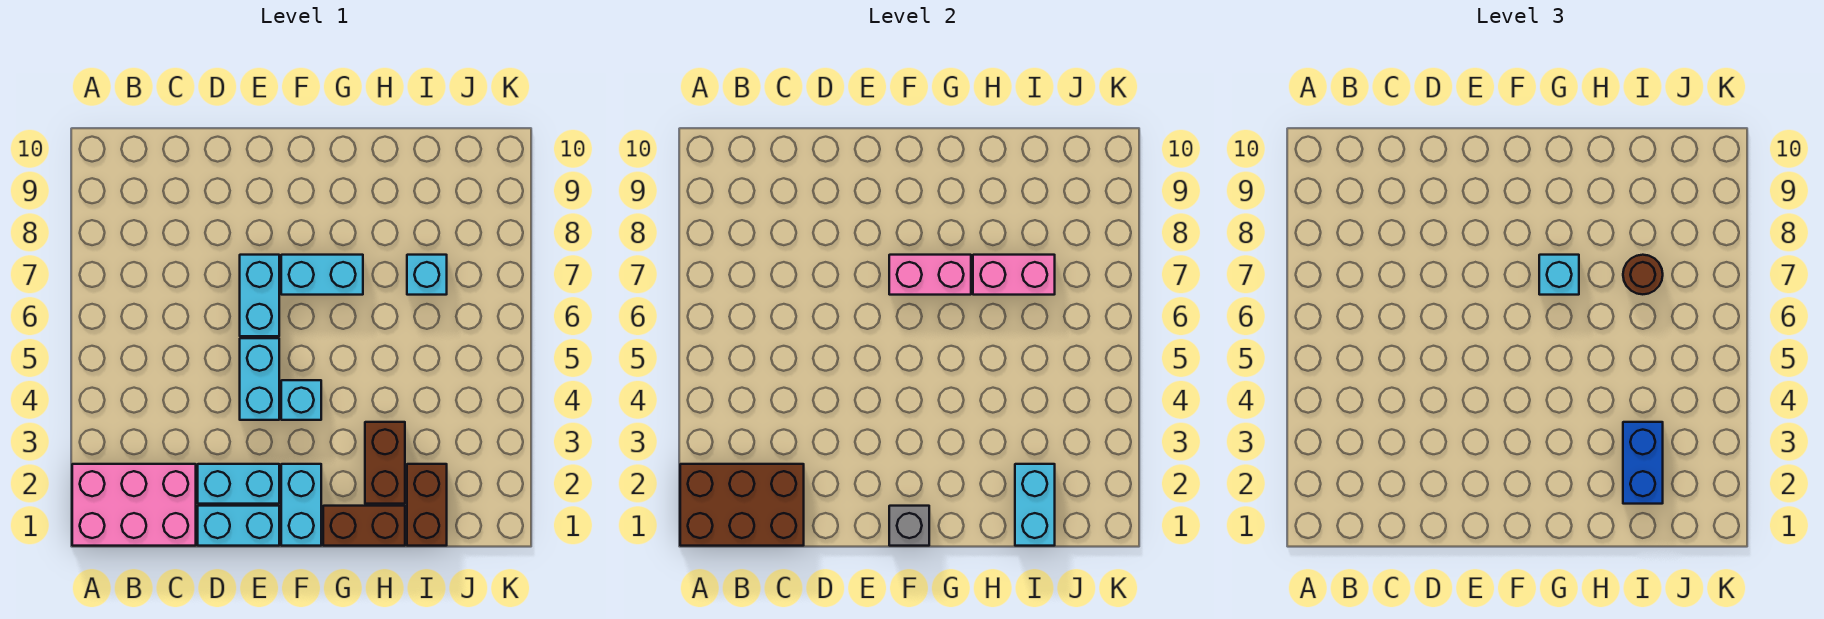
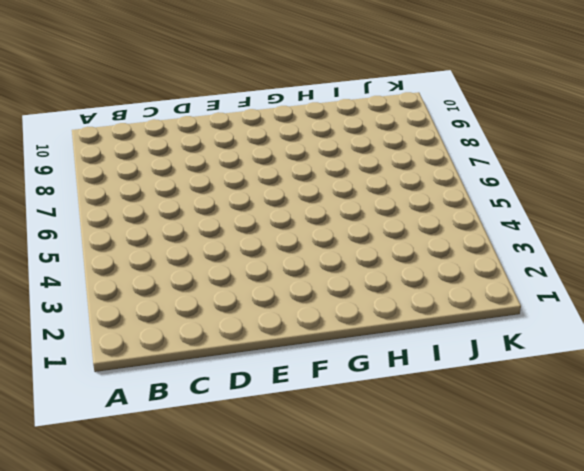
none -> pink 2x3 brick [72,464,196,546]
none -> cyan 1x2 brick [198,506,279,546]
none -> cyan 1x2 brick [198,464,279,504]

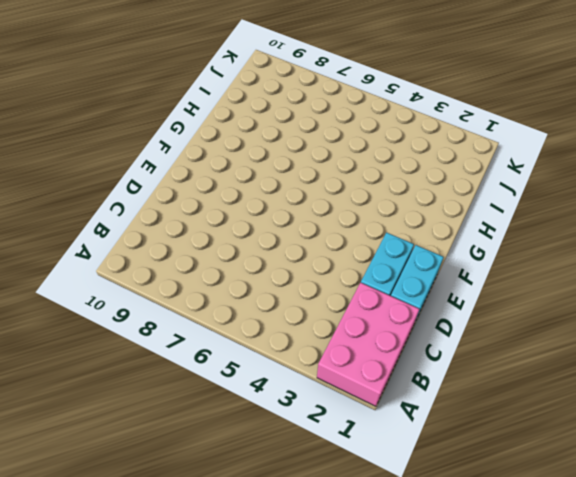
none -> cyan 1x2 brick [240,338,279,420]
none -> cyan 1x2 brick [240,255,279,336]
none -> cyan 1x2 brick [281,464,321,546]

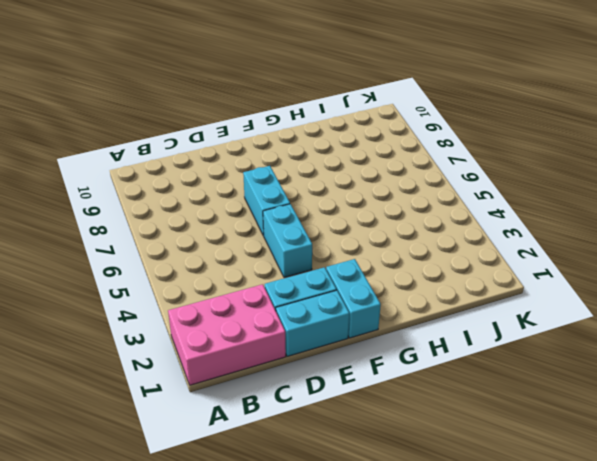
none -> cyan 1x1 brick [281,380,321,420]
none -> cyan 1x2 brick [281,255,363,295]
none -> brown 1x2 brick [323,506,405,546]

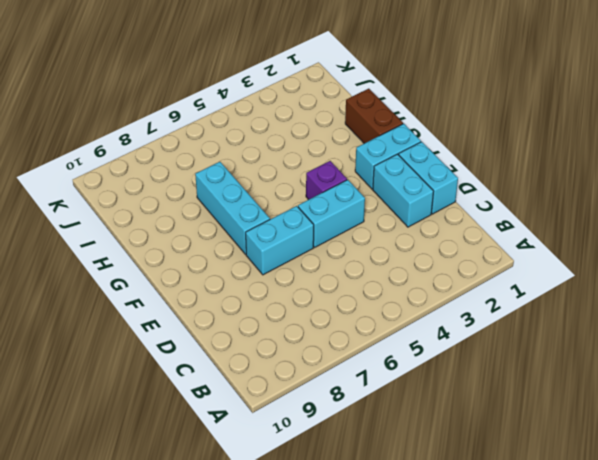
purple 1x1 brick [306,161,347,200] -> cyan 1x1 brick [281,380,321,420]
cyan 1x3 brick [195,162,270,254] -> cyan 1x2 brick [281,255,363,295]
none -> pink 2x3 brick [72,464,196,546]
none -> brown 1x2 brick [365,422,405,504]
none -> brown 1x2 brick [407,464,447,546]

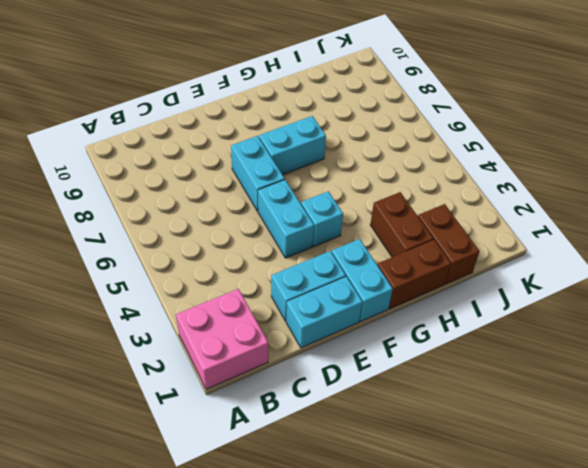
pink 2x2 brick [176,289,268,389] -> pink 2x3 brick [72,464,196,546]
none -> cyan 1x1 brick [407,255,447,295]
none -> brown 2x3 brick [680,464,804,546]
none -> grey 1x1 brick [889,506,929,546]

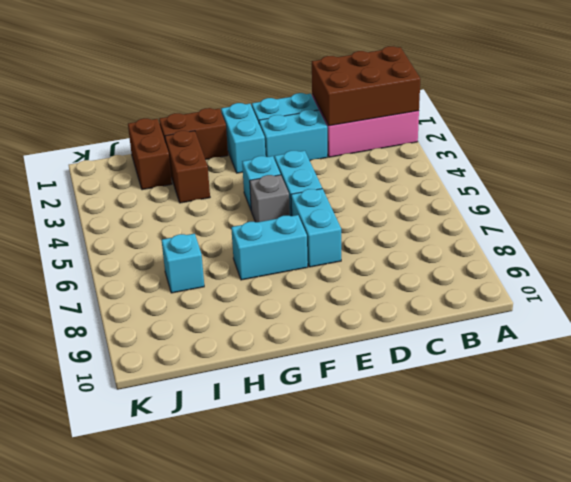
grey 1x1 brick [250,175,290,222] -> grey 1x1 brick moved to [889,506,929,546]
none -> pink 1x2 brick [889,255,971,295]
none -> pink 1x2 brick [973,255,1055,295]
none -> cyan 1x2 brick [1015,464,1055,546]

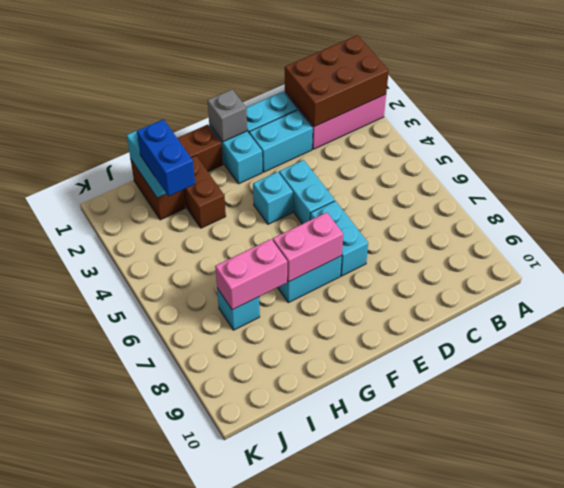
none -> cyan 1x1 brick [1539,255,1579,295]
none -> brown 1x1 round brick [1623,255,1663,294]

